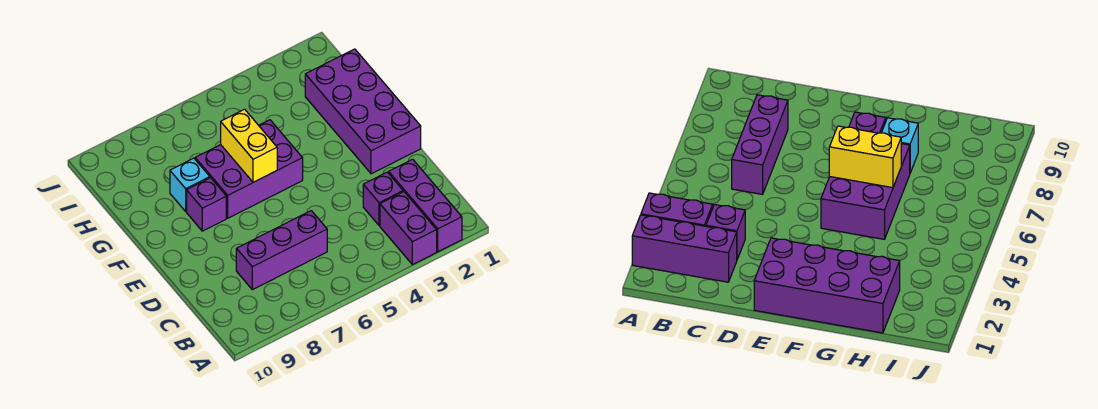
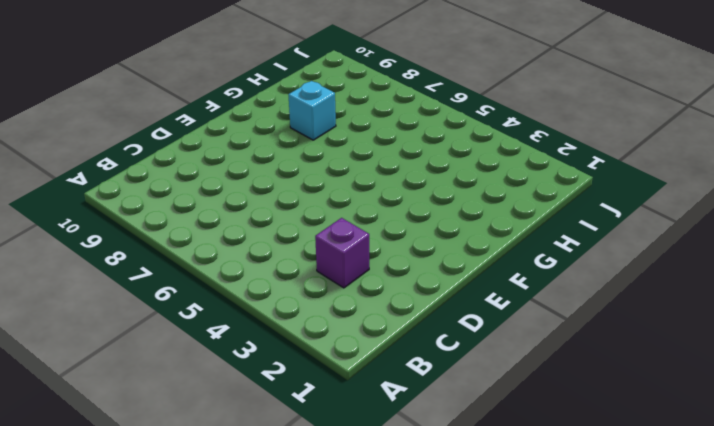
none -> purple 1x3 brick [389,159,462,252]
none -> purple 1x2 brick [380,192,437,265]

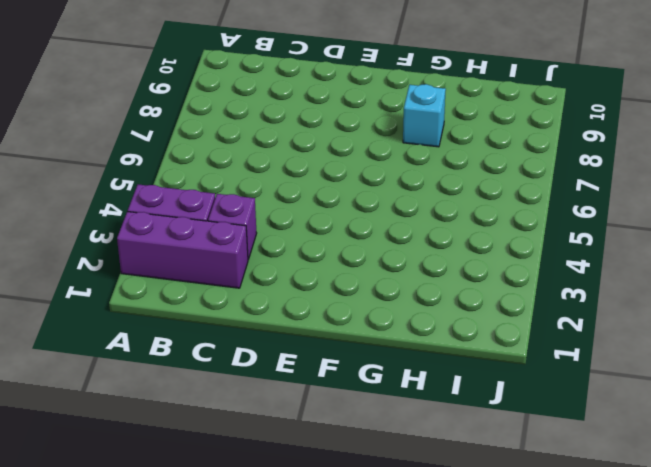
none -> purple 1x3 brick [236,211,327,290]
none -> purple 2x4 brick [305,49,421,174]

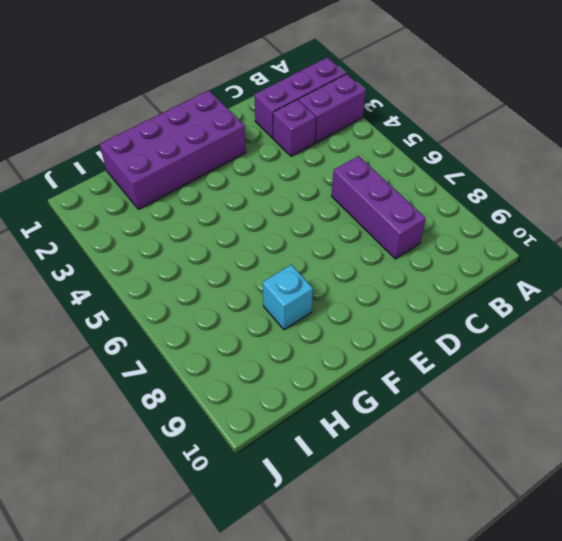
none -> purple 2x3 brick [195,120,303,218]
none -> purple 1x1 brick [187,178,226,231]

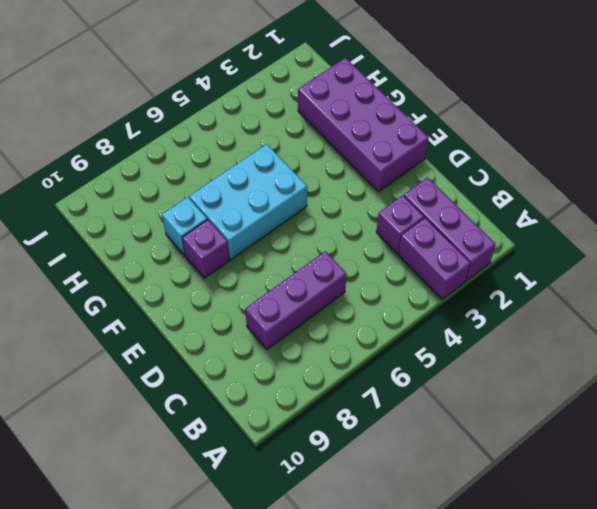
cyan 2x3 brick [189,144,307,259] -> purple 2x3 brick [195,120,303,218]
none -> yellow 1x2 brick [221,109,277,182]

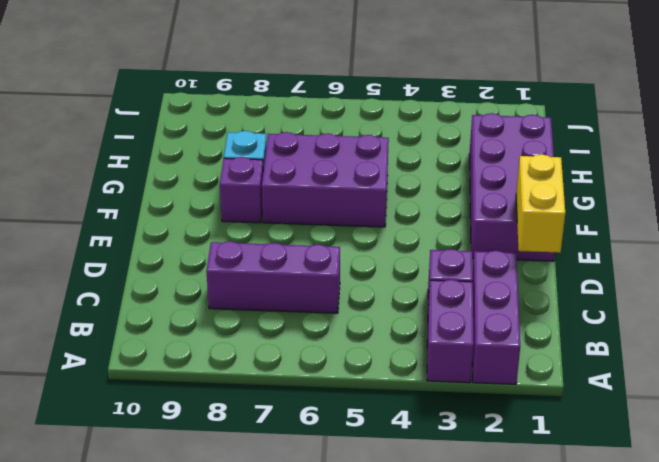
yellow 1x2 brick [516,154,565,253] -> yellow 1x2 brick moved to [221,109,277,182]

